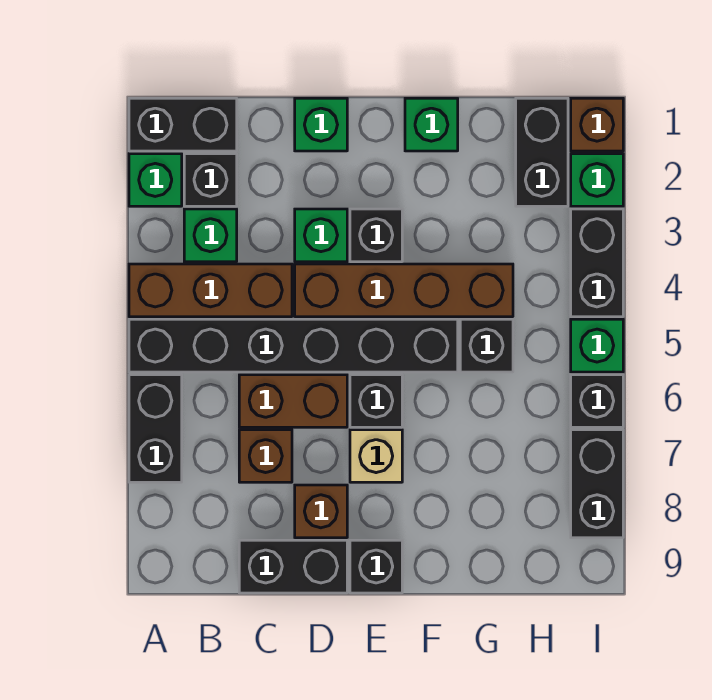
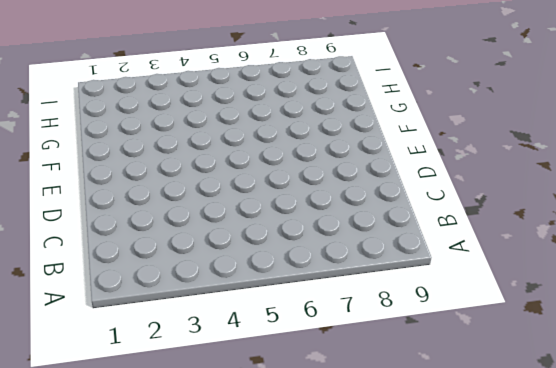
none -> black 1x2 brick [129,98,237,151]
none -> green 1x1 brick [129,154,182,206]
none -> brown 1x3 brick [129,264,292,317]

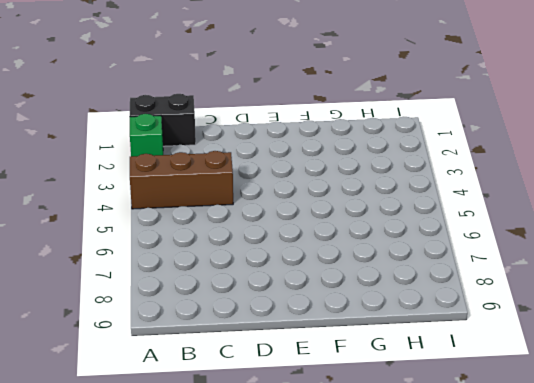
none -> black 1x6 brick [129,319,458,372]
none -> black 1x2 brick [129,375,182,482]
none -> black 1x1 brick [184,154,237,206]

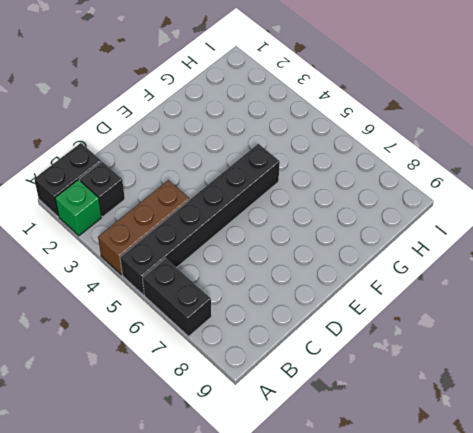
none -> green 1x1 brick [184,209,237,262]
none -> brown 1x2 brick [239,375,347,427]
none -> brown 1x1 brick [239,430,292,482]

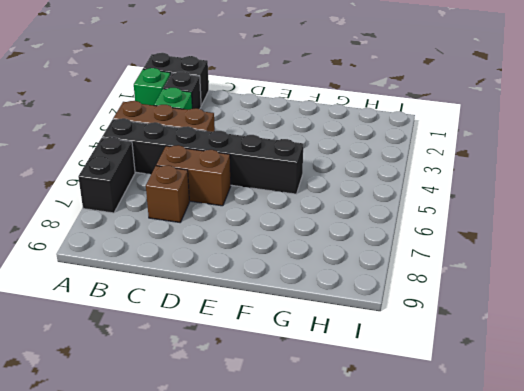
none -> black 1x2 brick [239,540,347,593]
none -> green 1x1 brick [295,98,347,151]
none -> green 1x1 brick [295,209,347,262]

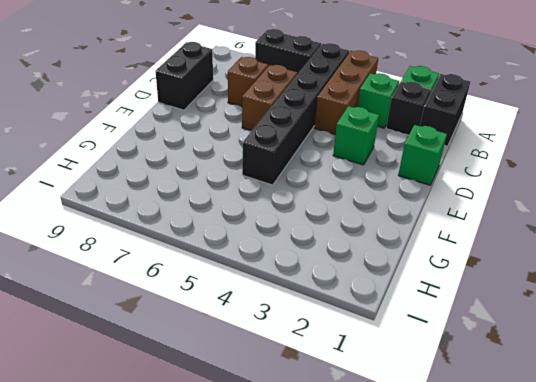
none -> brown 1x4 brick [295,264,513,317]
none -> brown 1x1 brick [295,485,347,538]
none -> black 1x1 brick [350,209,402,262]

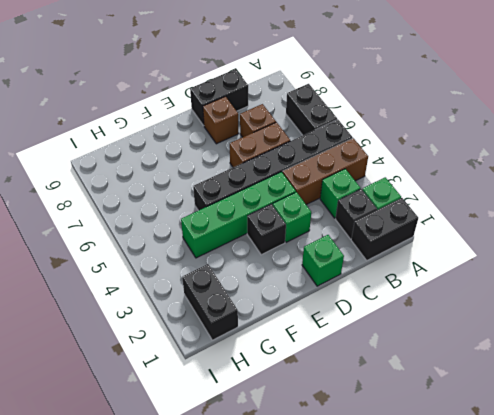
green 1x4 brick [181,172,296,258] -> brown 1x4 brick [295,264,513,317]
none -> black 1x1 brick [350,375,402,427]
none -> tan 1x1 brick [350,430,402,482]
none -> black 1x1 brick [350,540,402,593]

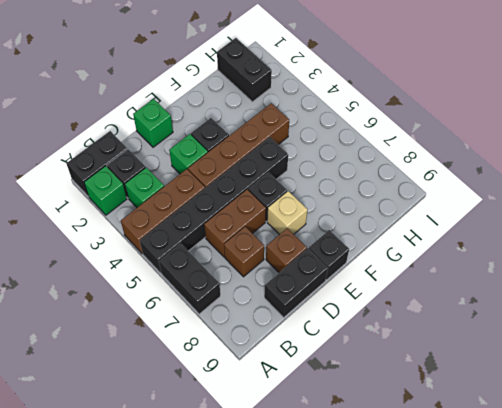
none -> green 1x1 brick [405,98,458,151]
none -> black 1x1 brick [460,319,513,372]
none -> brown 1x1 brick [571,98,623,151]

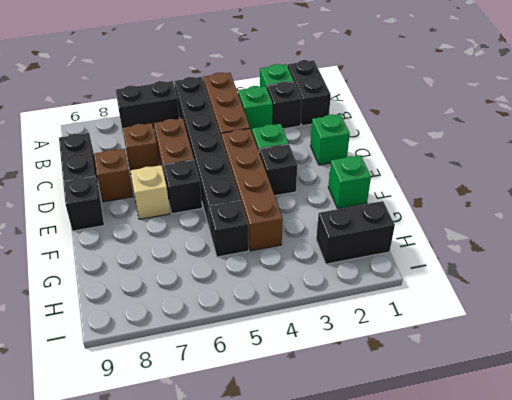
none -> brown 1x1 brick [571,98,623,151]
none -> green 1x1 brick [571,154,623,206]
none -> black 1x2 brick [571,209,623,317]

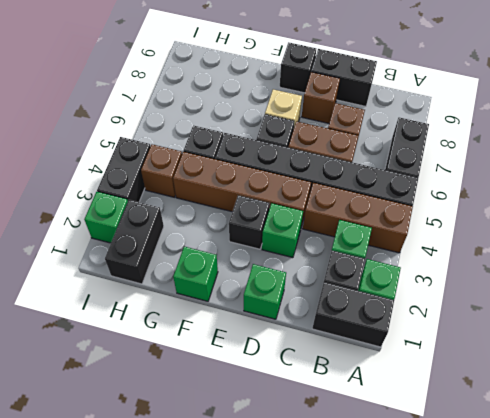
brown 1x1 brick [141,144,182,197] -> brown 1x1 brick moved to [571,98,623,151]
none -> green 1x1 brick [571,319,623,372]
none -> black 1x1 brick [571,375,623,427]
none -> black 1x2 brick [571,430,623,538]

